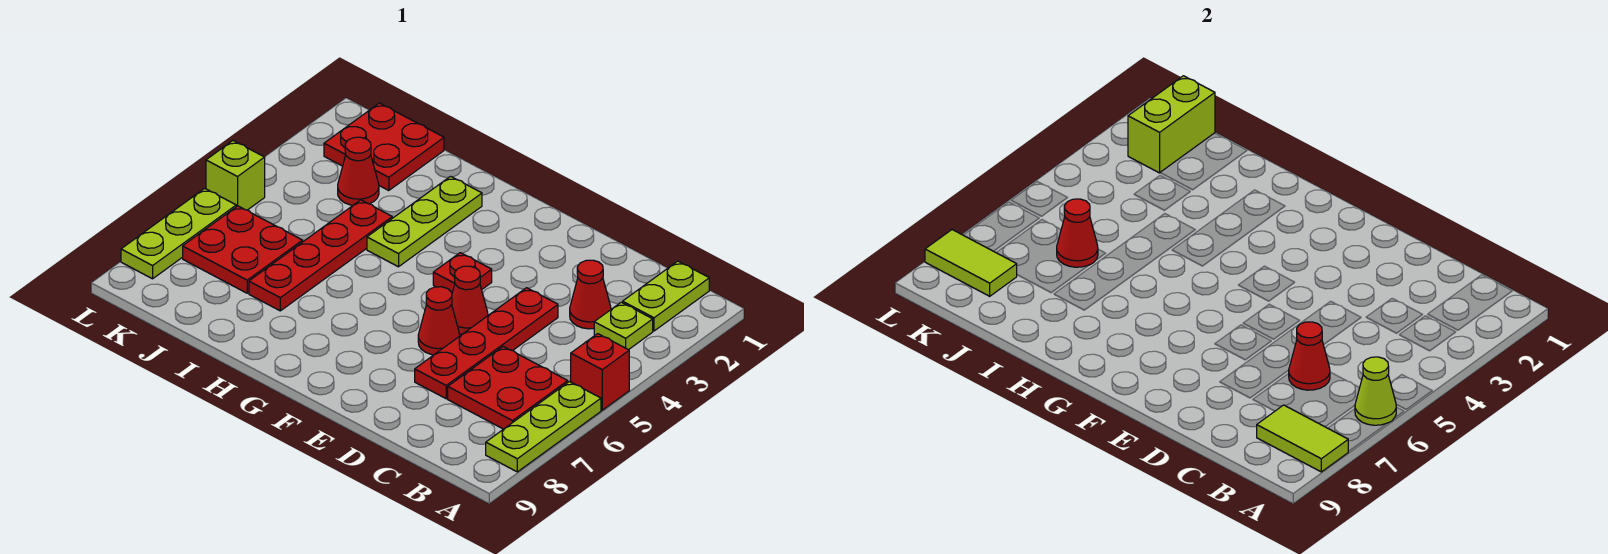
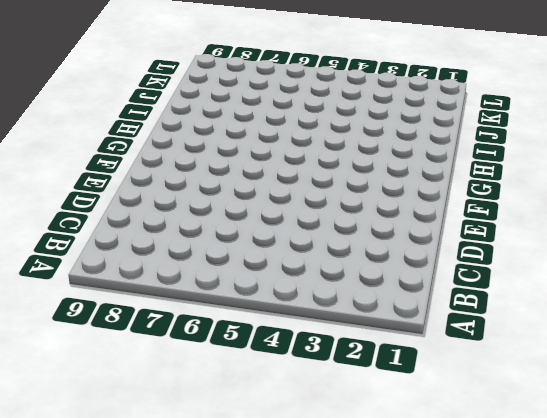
none -> red 1x1 brick [571,334,629,410]
none -> lime 1x3 plate [486,382,601,472]
none -> lime 1x2 plate [623,261,709,331]

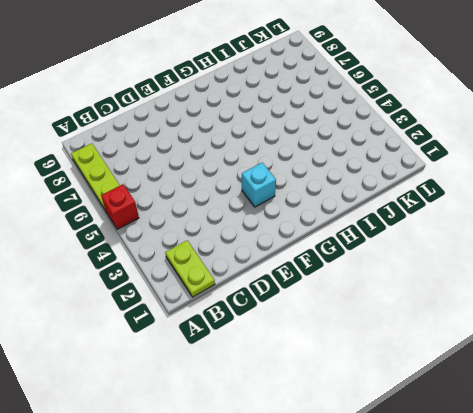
cyan 1x1 brick [242,163,276,207] -> none
none -> lime 1x1 plate [594,302,653,350]
none -> red 2x2 plate [448,347,568,429]
none -> red 1x1 cone [570,260,611,329]

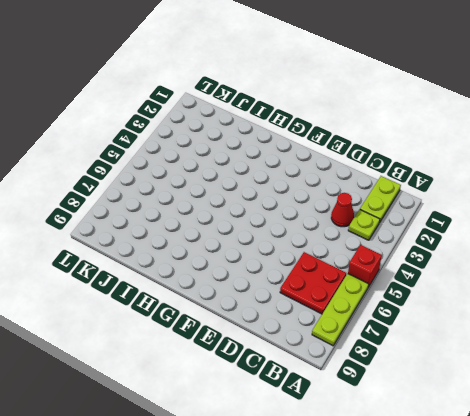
none -> red 1x4 plate [415,288,558,399]
none -> red 1x1 cone [452,266,488,334]
none -> red 1x1 cone [418,287,460,355]

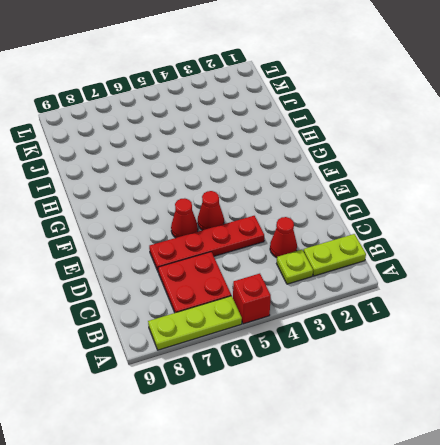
none -> red 1x1 plate [433,253,492,293]
none -> lime 1x3 plate [367,176,482,267]
none -> red 1x4 plate [249,200,392,311]

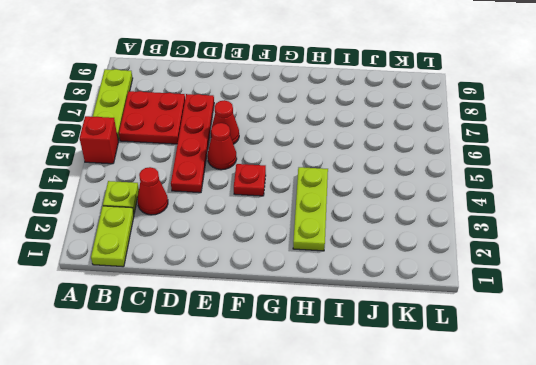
none -> red 1x4 plate [249,200,392,311]
none -> red 2x2 plate [324,103,444,191]
none -> red 1x1 cone [338,137,379,205]

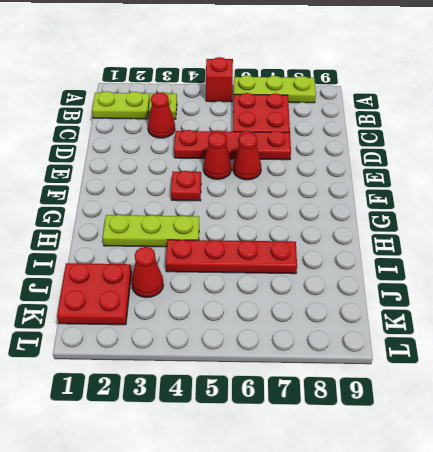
none -> red 2x2 plate [183,206,303,293]
none -> lime 1x1 brick [206,141,265,210]
none -> lime 1x3 plate [121,188,236,279]

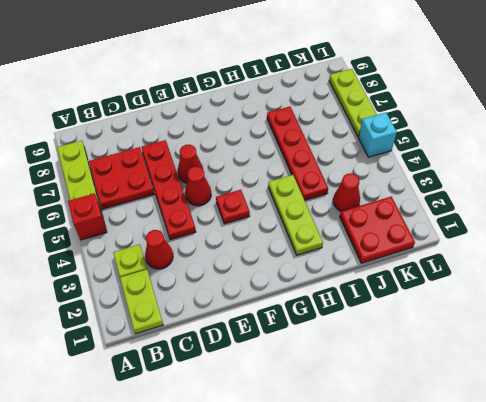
cyan 1x1 brick [358,113,397,157] -> lime 1x1 brick [206,141,265,210]
none -> red 2x2 plate [183,206,303,293]
none -> lime 1x1 cone [1355,357,1396,425]
none -> lime 1x2 tile [1257,405,1349,472]

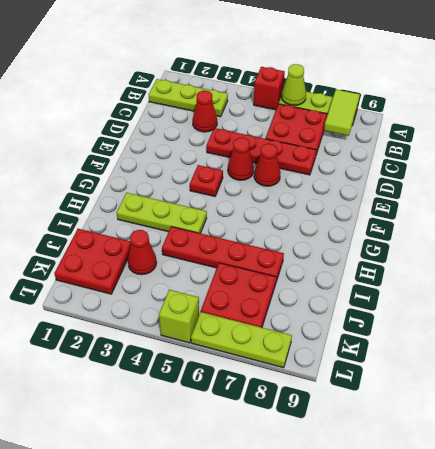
none -> red 1x1 cone [1289,322,1330,390]
none -> red 1x1 cone [1057,199,1098,267]
none -> lime 1x2 brick [1128,76,1215,173]

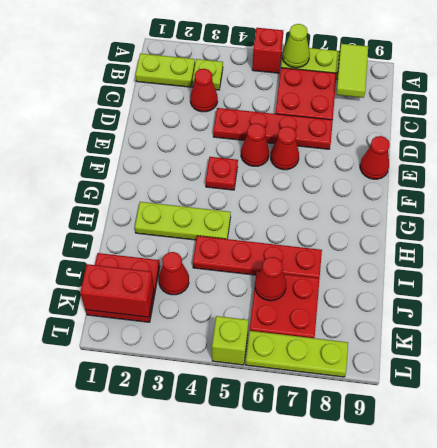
red 1x1 cone [360,136,390,179] -> red 1x1 cone moved to [1289,322,1330,390]
red 1x2 brick [80,264,154,317] -> lime 1x2 brick [1128,76,1215,173]
none -> lime 1x2 tile [925,230,1017,296]

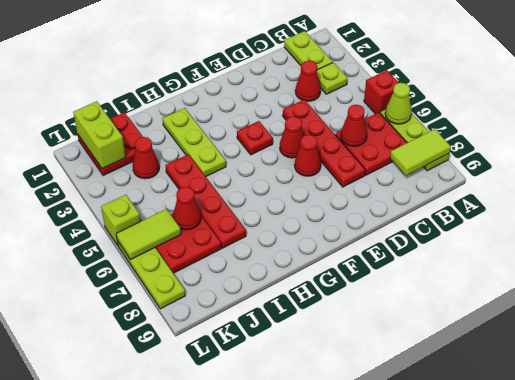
lime 1x2 tile [116,209,181,260] -> lime 1x2 tile moved to [925,230,1017,296]

